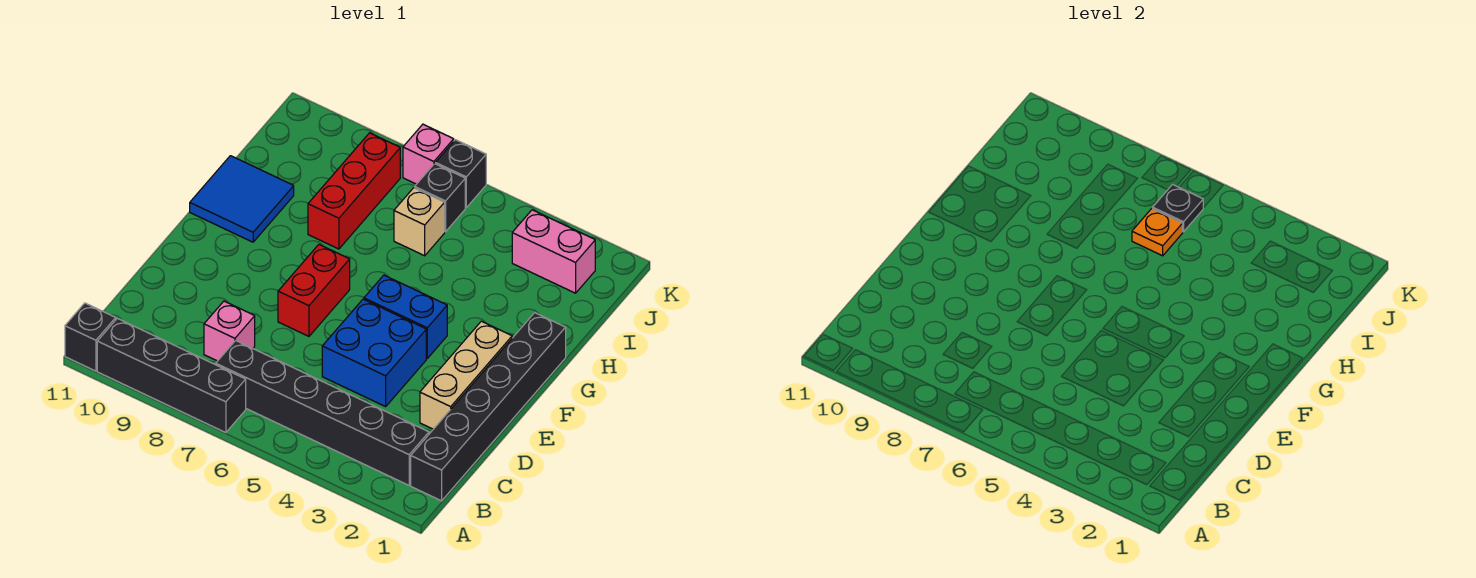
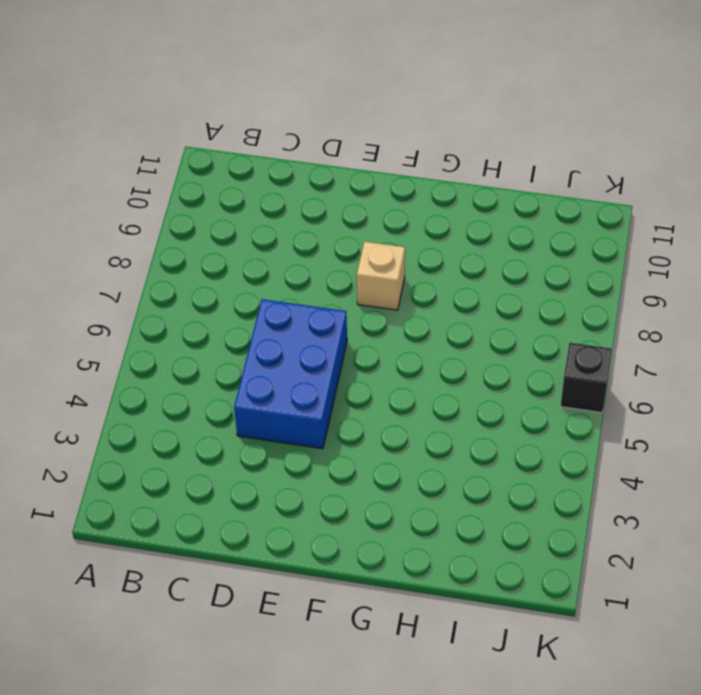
blue 2x3 brick [234,299,347,449] -> blue 2x2 brick [322,299,426,407]
tan 1x1 brick [357,242,405,310] -> tan 1x1 brick moved to [394,188,445,256]
none -> black 1x4 brick [97,318,246,433]
none -> black 1x1 brick [65,303,116,371]
none -> black 1x6 brick [411,313,566,501]

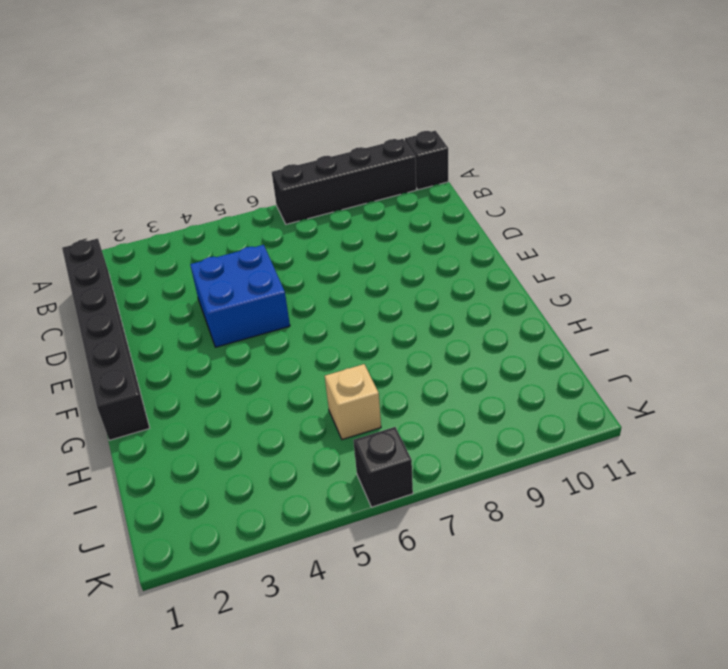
none -> black 1x6 brick [216,341,429,485]
none -> pink 1x1 brick [204,301,255,361]
none -> tan 1x3 brick [420,321,512,429]

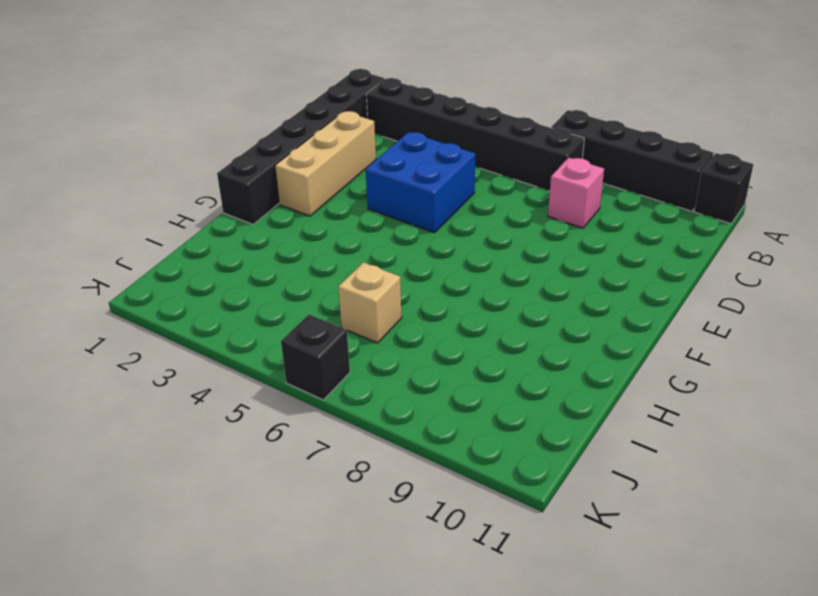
none -> red 1x2 brick [278,245,350,336]
none -> blue 1x2 brick [364,275,447,358]
none -> blue 2x2 tile [190,156,294,242]

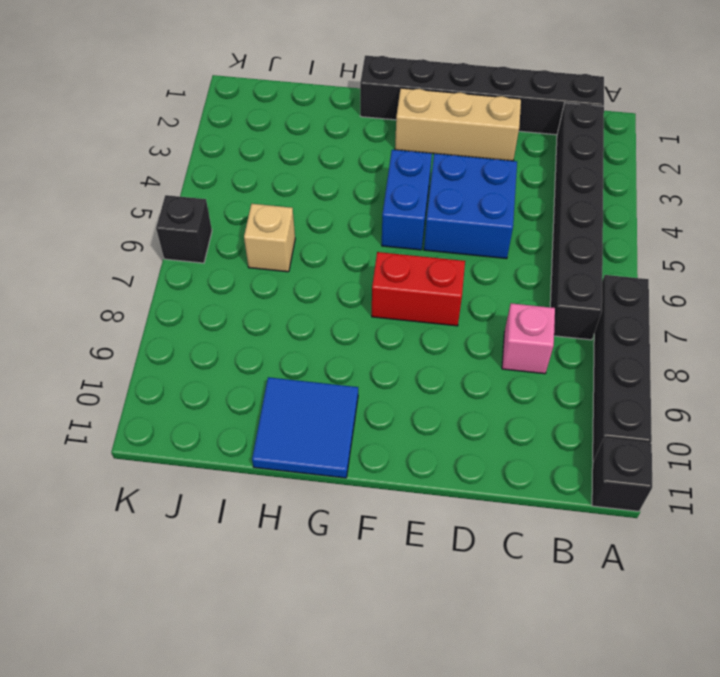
none -> red 1x3 brick [308,133,400,249]
none -> pink 1x2 brick [512,210,595,293]
none -> black 1x1 brick [415,164,465,232]

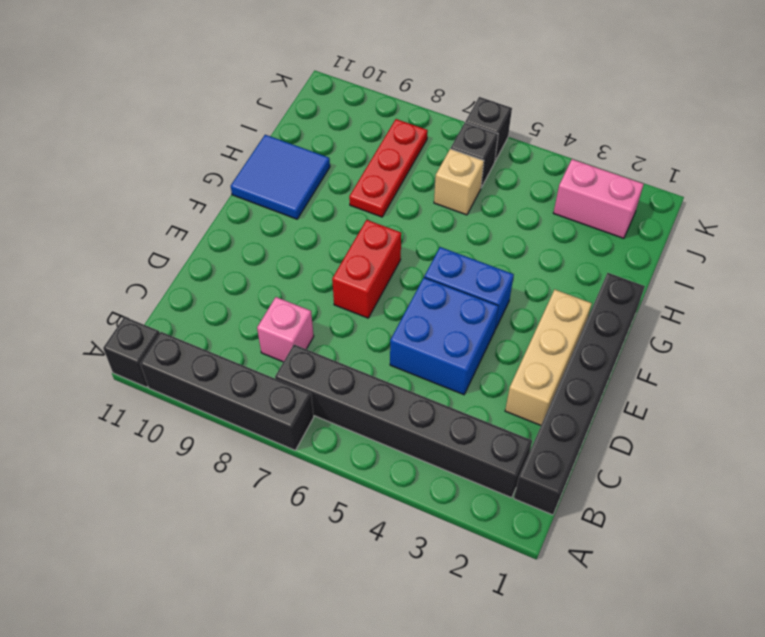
red 1x3 plate [349,119,428,217] -> red 1x3 brick [308,133,400,249]
none -> pink 1x1 brick [403,124,454,184]
none -> orange 1x1 plate [1132,209,1183,256]
none -> black 1x1 plate [1153,184,1203,232]

